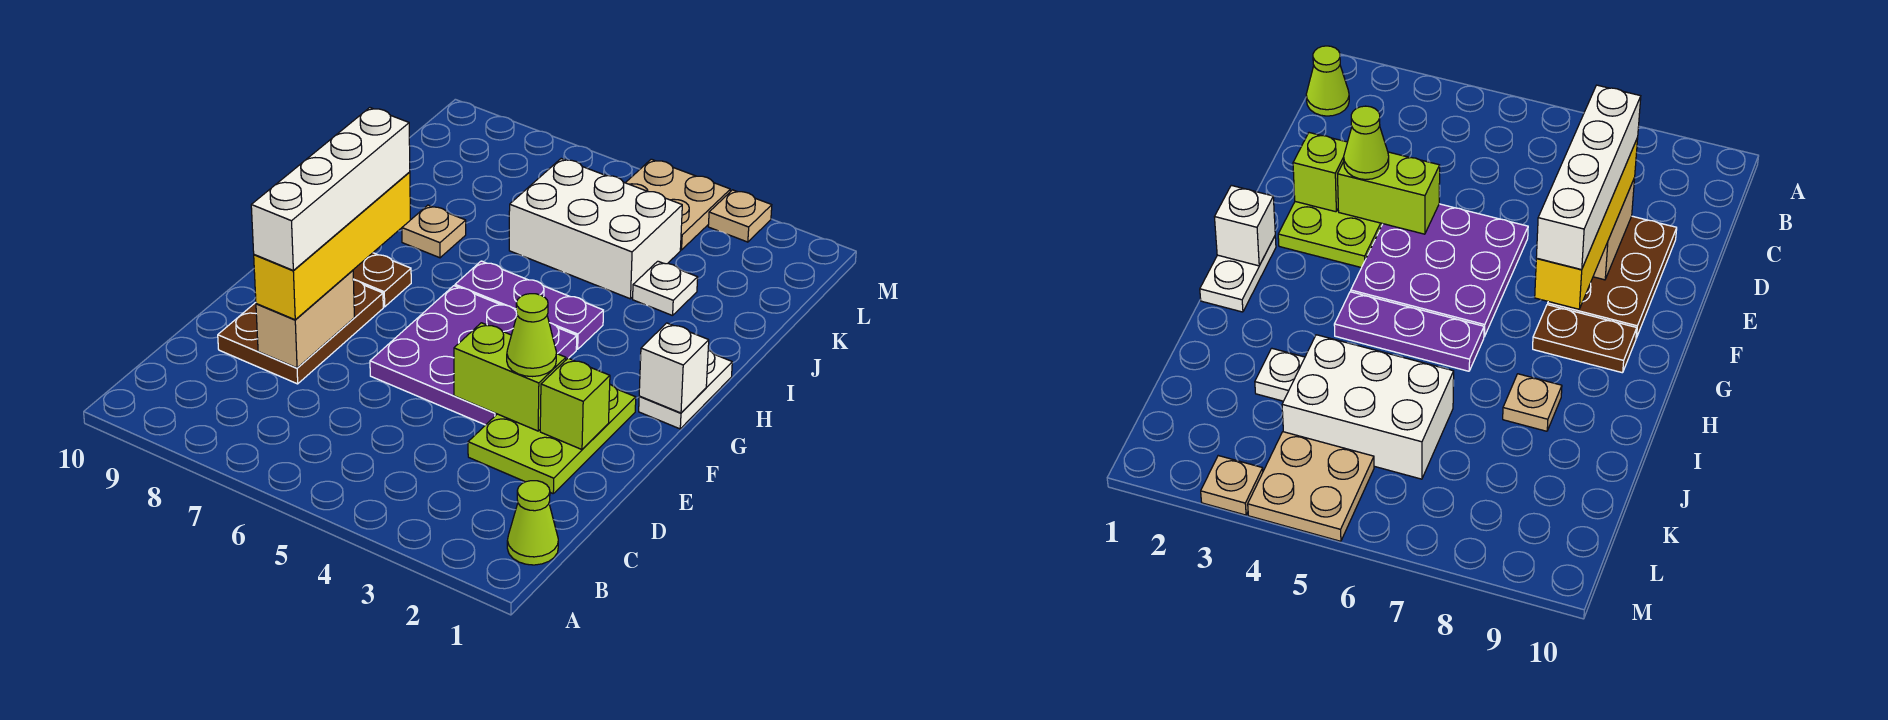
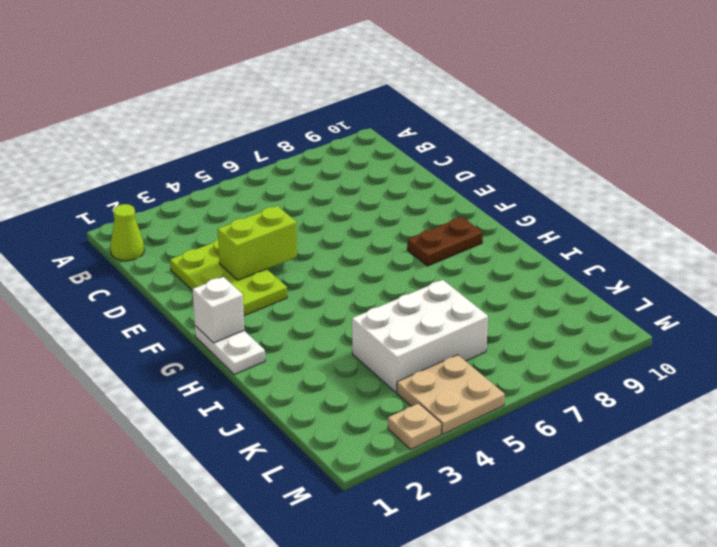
none -> brown 2x3 plate [218,280,383,384]
none -> purple 3x3 plate [370,286,577,425]
none -> purple 1x3 plate [455,261,603,349]

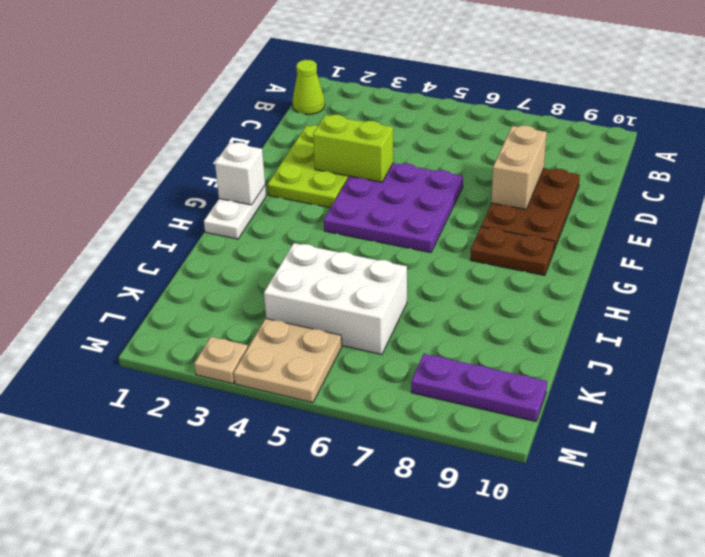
purple 1x3 plate [411,354,547,422] -> purple 1x3 plate moved to [455,261,603,349]
none -> tan 1x1 plate [402,205,466,258]
none -> white 1x1 plate [633,261,698,316]
none -> lime 1x1 brick [540,358,610,450]

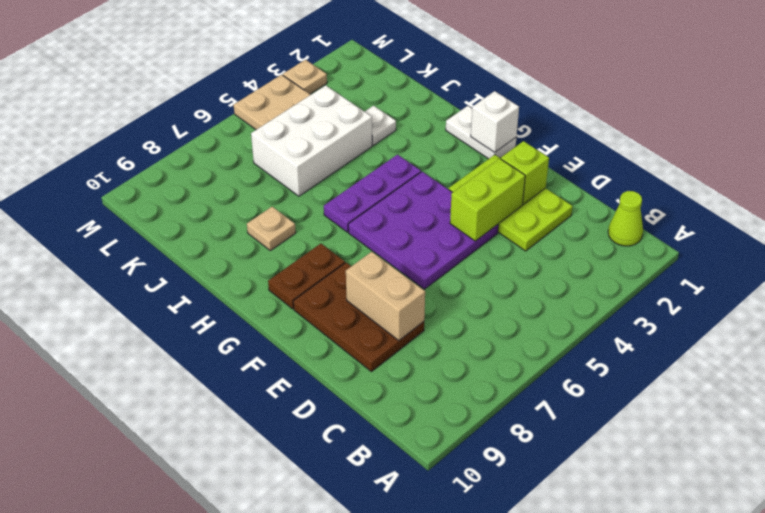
none -> yellow 1x4 brick [254,172,410,320]
none -> lime 1x1 cone [507,294,556,377]
none -> white 1x4 brick [251,108,410,271]

